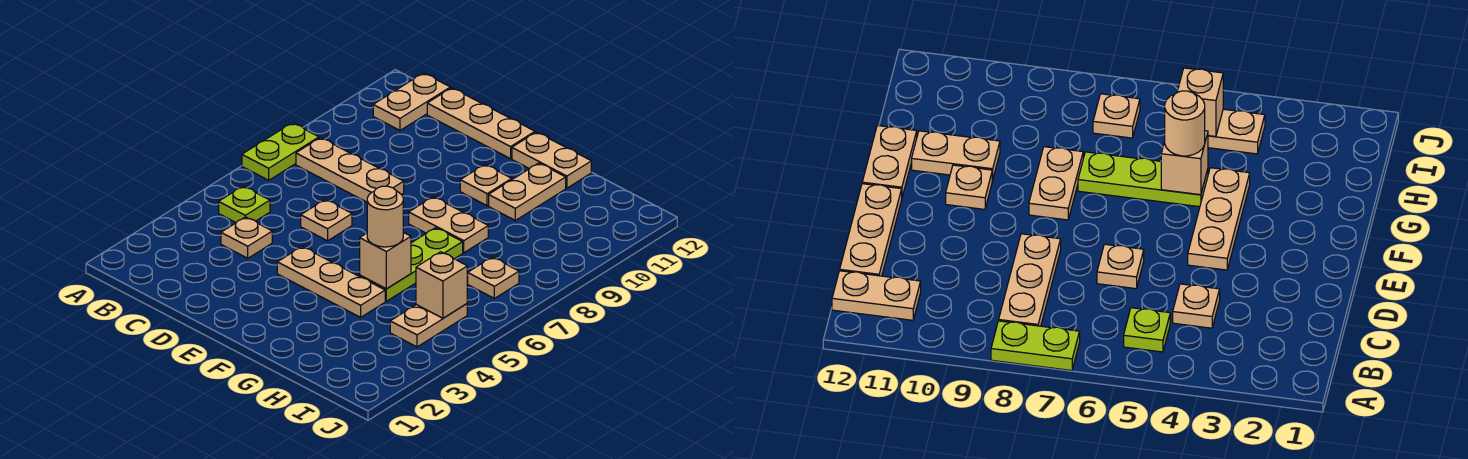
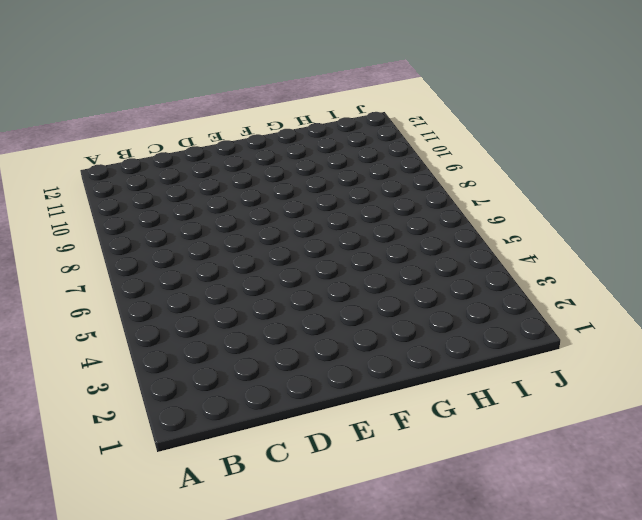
none -> lime 1x2 plate [242,123,319,180]
none -> lime 1x1 plate [219,186,270,222]
none -> tan 1x3 plate [296,138,404,202]

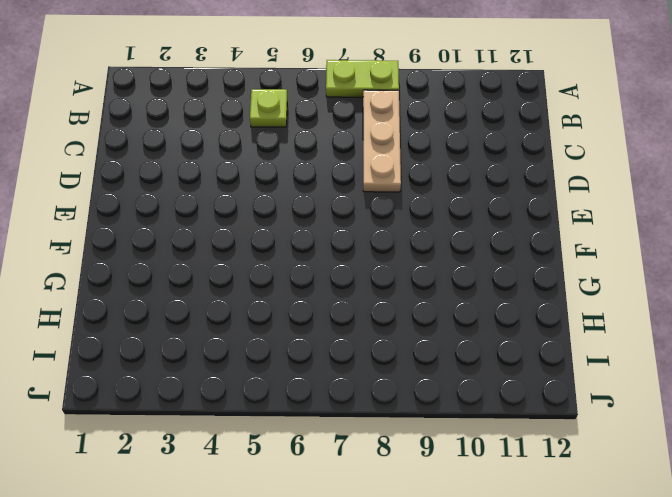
none -> tan 1x2 plate [373,73,450,130]
none -> tan 1x1 plate [221,217,272,258]
none -> tan 1x3 plate [427,88,535,159]

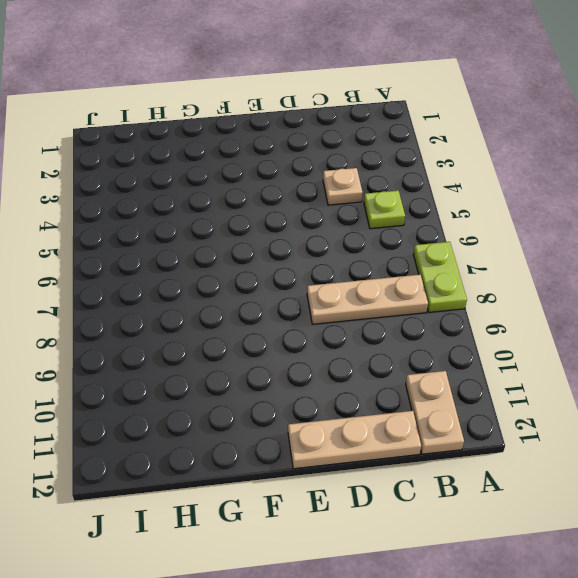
none -> tan 1x1 plate [301,200,352,241]
none -> tan 1x3 plate [277,247,385,317]
none -> tan 1x2 plate [409,197,488,253]

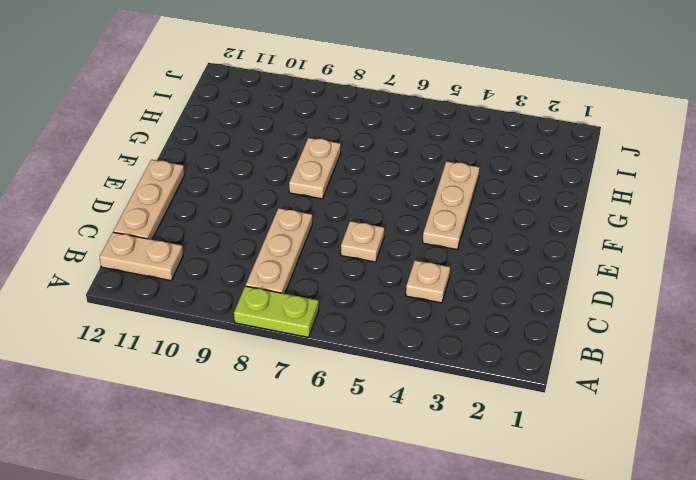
none -> lime 1x1 plate [219,186,270,222]
none -> tan 1x1 plate [460,165,512,206]
none -> tan 1x2 plate [512,132,591,188]

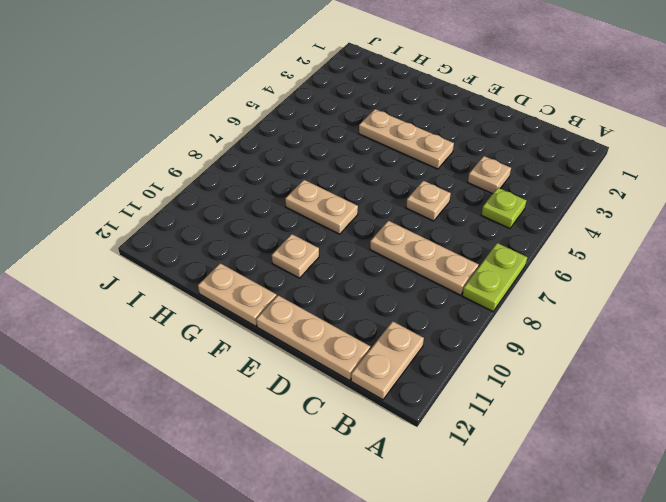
none -> lime 1x3 plate [360,228,463,301]
none -> tan 1x2 plate [489,163,566,220]
none -> tan 1x2 plate [390,304,467,347]

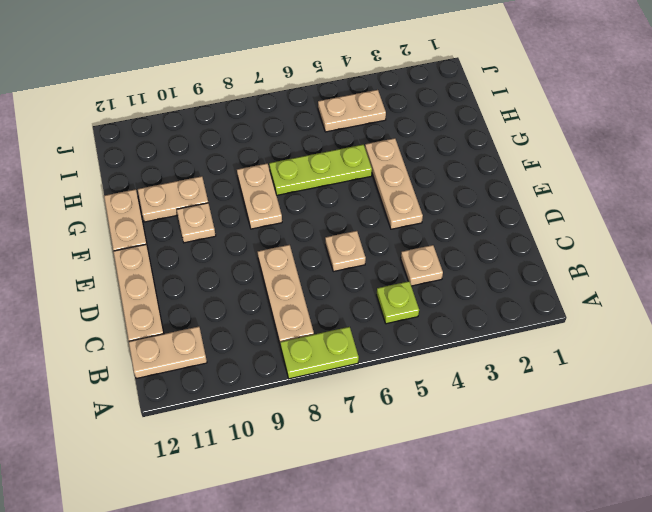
none -> tan 1x1 plate [467,257,519,298]
none -> tan 1x1 brick [360,232,411,289]
none -> tan 1x1 brick [416,252,467,318]

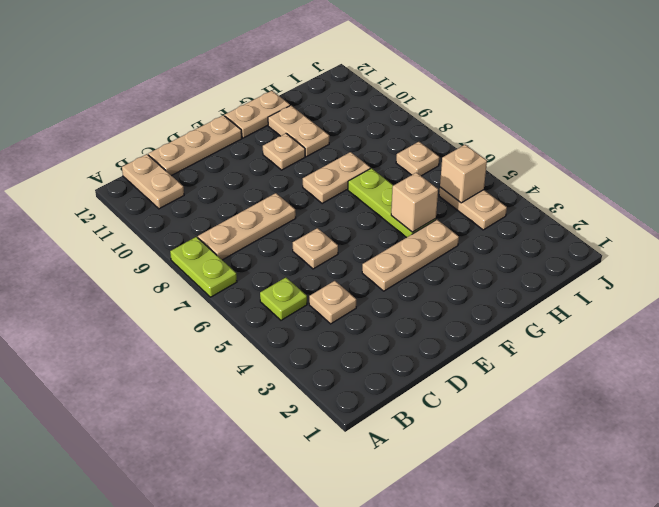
none -> tan 1x1 round brick [367,186,403,247]

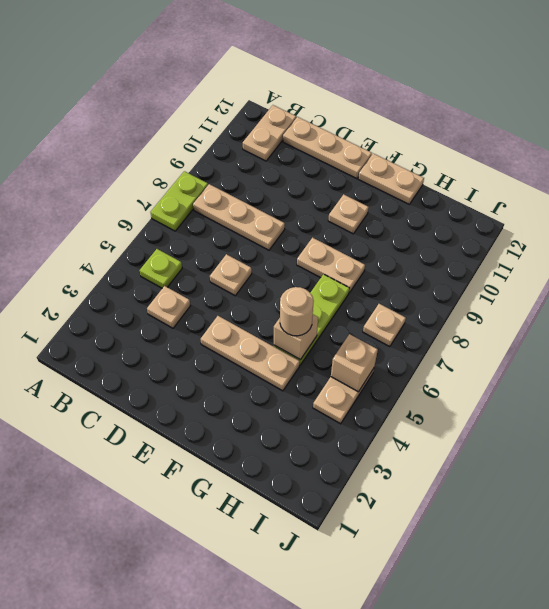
none -> tan 1x2 plate [489,163,566,220]

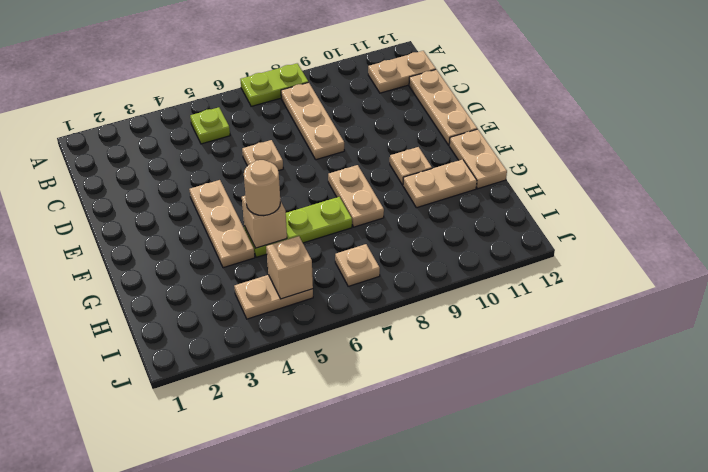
none -> tan 1x1 plate [221,217,272,258]

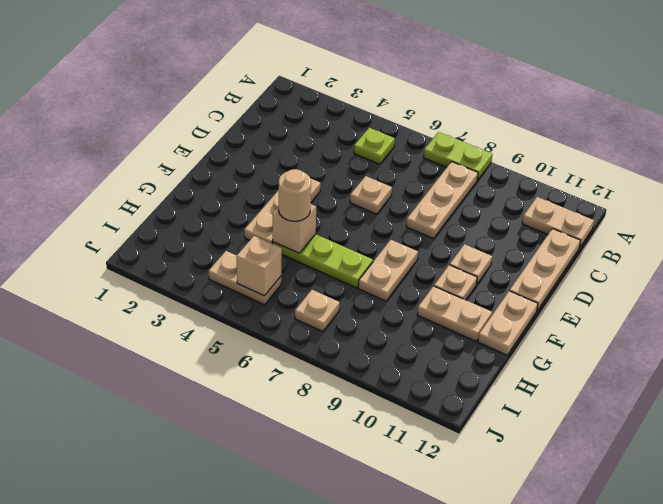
tan 1x1 plate [450,244,492,285] -> tan 1x1 plate moved to [221,217,272,258]

